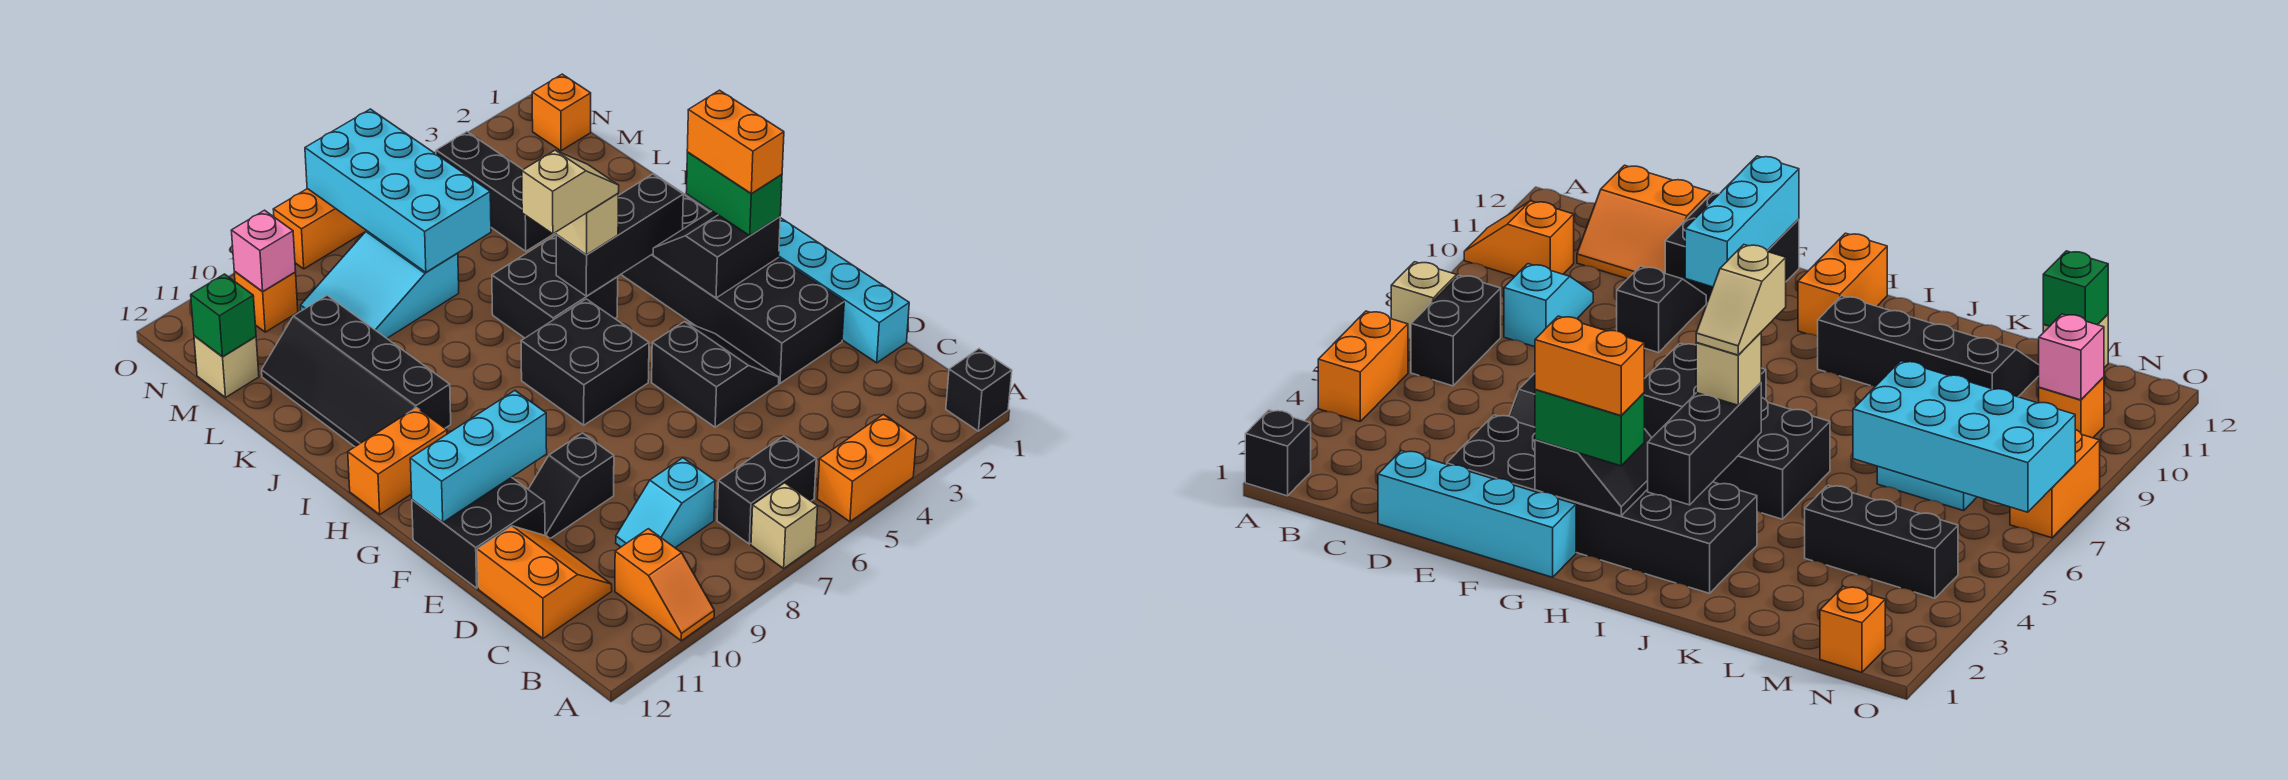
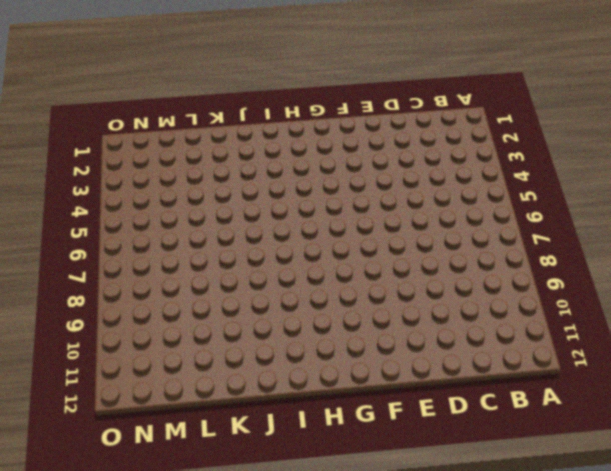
none -> black 1x1 brick [946,349,1012,431]
none -> orange 1x2 brick [817,415,916,522]
none -> tan 1x1 brick [751,483,818,568]
none -> orange 1x2 slope [615,529,714,641]

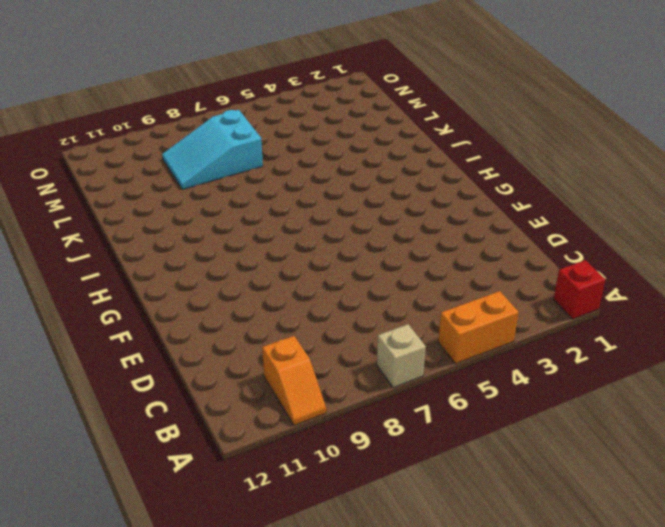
red 1x1 brick [553,260,605,319] -> black 1x1 brick [946,349,1012,431]
none -> black 1x2 brick [717,436,816,544]
none -> cyan 1x2 slope [616,458,715,548]
none -> orange 2x2 slope [477,526,612,639]
none -> cyan 1x4 brick [778,218,909,363]

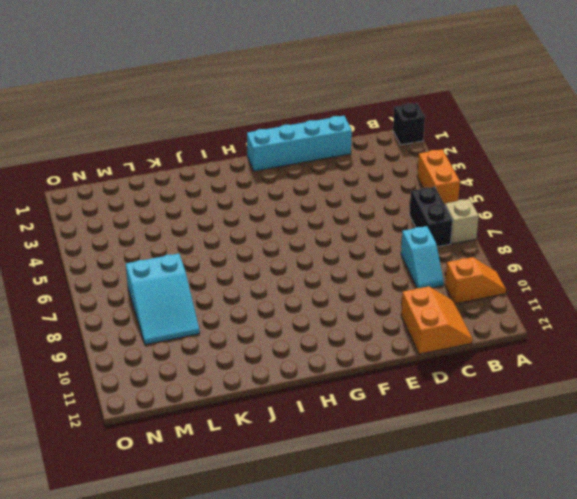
orange 2x2 slope [401,286,473,354] -> orange 2x2 slope turned to [477,526,612,639]
none -> black 2x6 brick [621,195,844,383]
none -> black 2x2 slope [652,322,779,427]
none -> black 1x2 slope [528,433,614,539]
none -> black 2x2 brick [412,477,545,588]

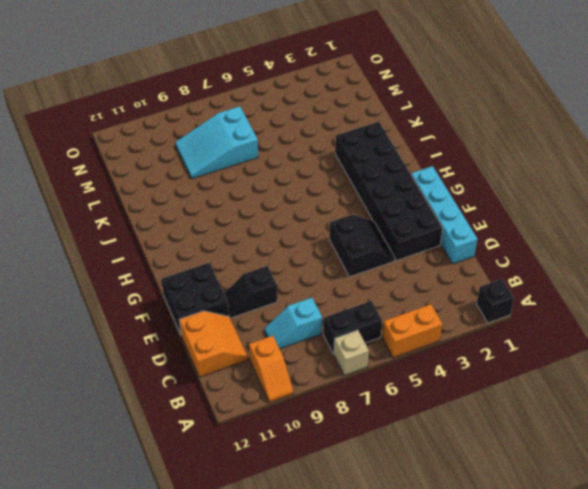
none -> black 2x2 brick [521,299,649,425]
none -> orange 1x2 brick [348,408,447,514]
none -> black 2x2 brick [492,235,618,338]
none -> black 2x4 slope [262,295,451,447]

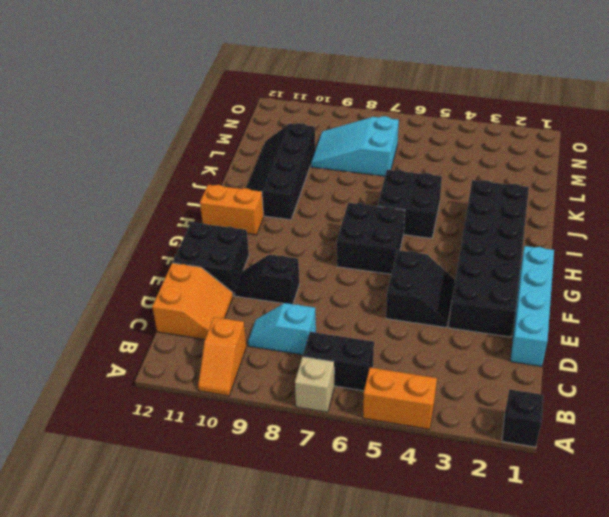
none -> black 1x3 brick [436,132,556,251]
none -> tan 1x1 brick [194,336,259,397]
none -> orange 1x1 brick [532,74,591,151]
none -> orange 1x1 brick [234,272,298,332]

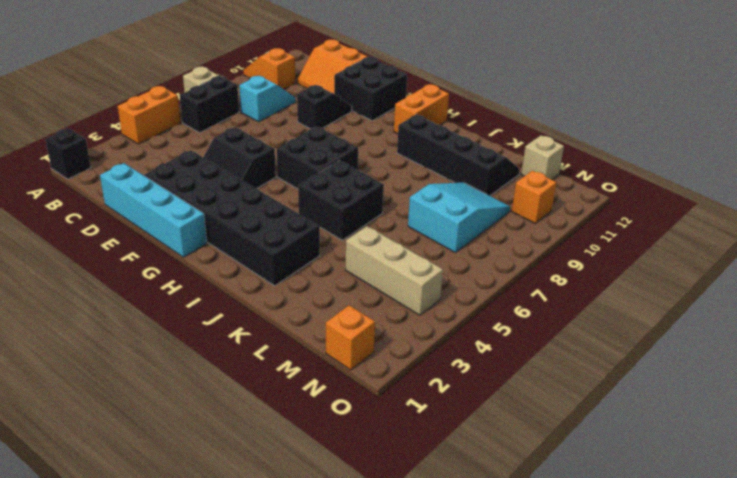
tan 1x3 brick [345,226,443,315] -> black 1x3 brick [436,132,556,251]
none -> orange 1x2 brick [273,189,367,269]
none -> cyan 1x3 brick [410,391,547,522]
none -> black 2x2 slope [653,211,780,298]
none -> black 1x3 brick [556,174,683,296]

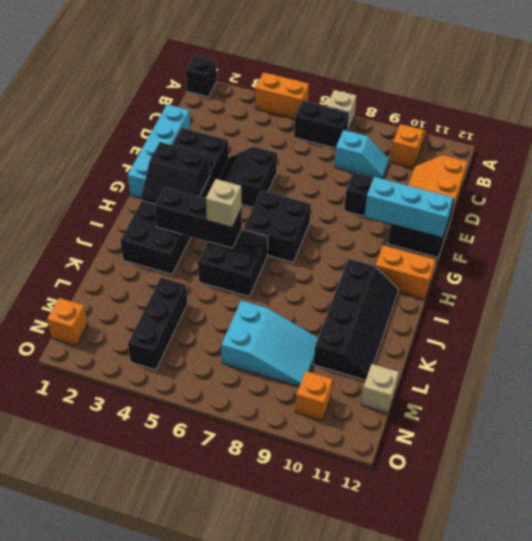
none -> orange 1x2 brick [273,189,367,269]
none -> cyan 2x4 brick [305,109,491,272]
none -> green 1x1 brick [191,274,256,357]
none -> pink 1x1 brick [231,210,296,292]

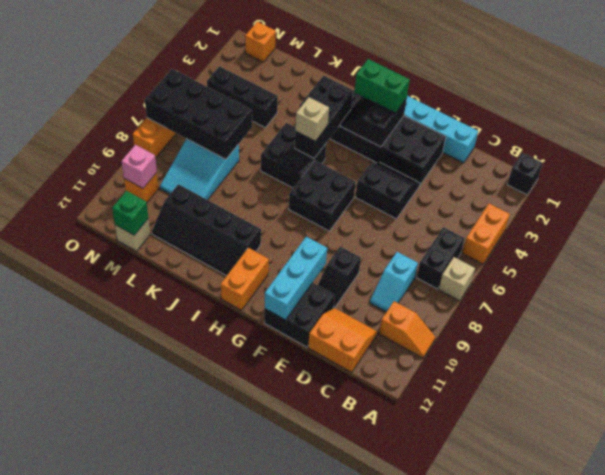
black 2x4 brick [145,69,252,159] -> cyan 2x4 brick [305,109,491,272]
none -> orange 1x2 brick [687,90,784,193]
none -> tan 1x2 slope [522,150,619,234]

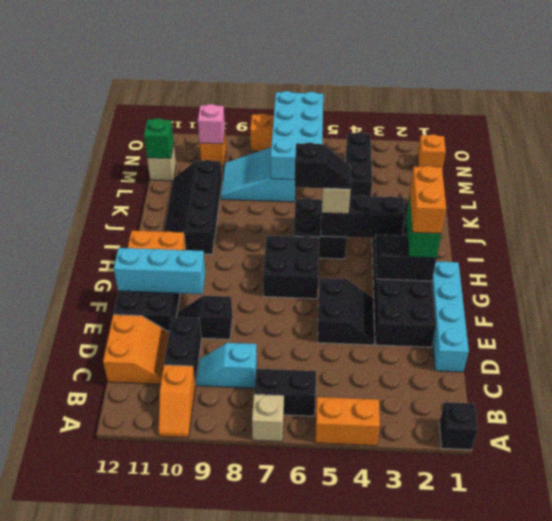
black 1x2 brick [164,317,202,385] -> none
black 1x2 slope [295,142,351,189] -> tan 1x2 slope [522,150,619,234]

